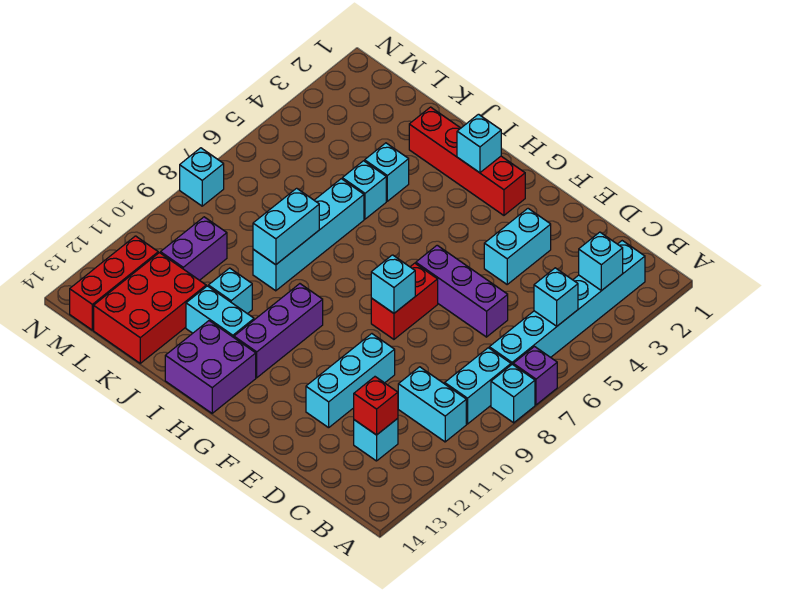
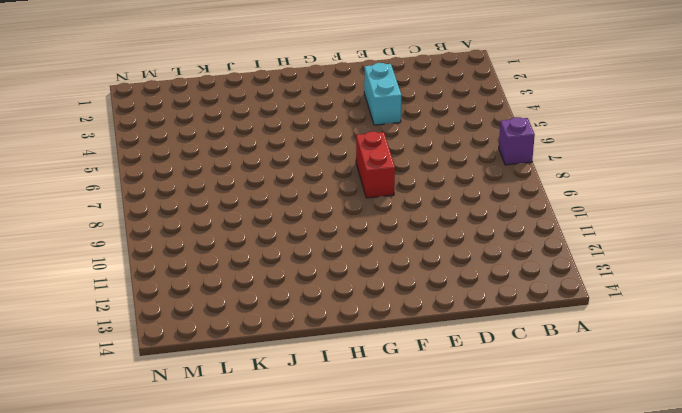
none -> cyan 1x1 brick [491,364,535,423]
none -> cyan 1x6 brick [489,241,645,365]
none -> cyan 1x2 brick [445,348,511,424]

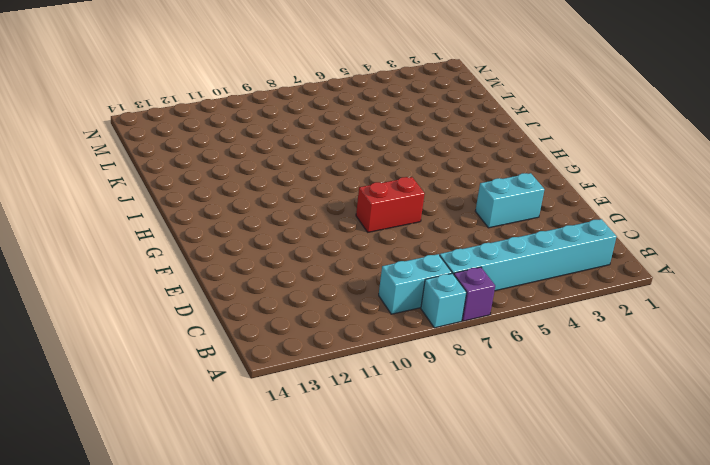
none -> cyan 1x2 brick [398,367,466,442]
none -> cyan 1x1 brick [354,418,398,461]
none -> purple 1x3 brick [416,245,508,337]

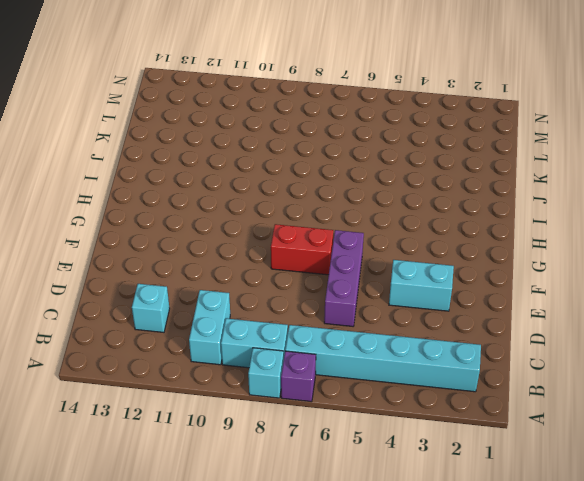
none -> cyan 1x3 brick [306,334,395,428]
none -> red 1x4 brick [409,107,525,215]
none -> purple 1x3 brick [234,284,323,378]

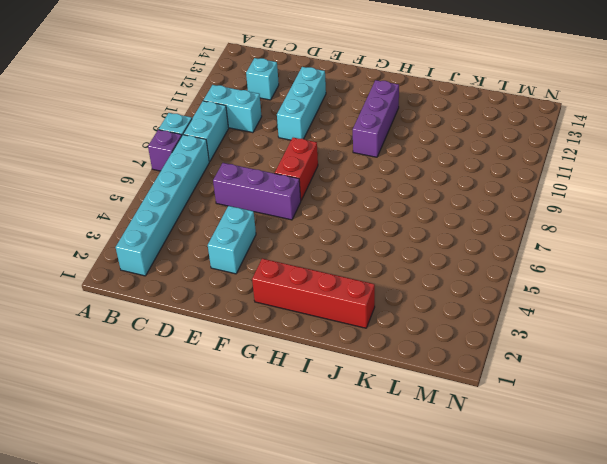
none -> purple 2x2 brick [165,321,256,413]
none -> cyan 1x2 brick [186,286,254,337]
none -> cyan 1x1 brick [365,143,409,201]

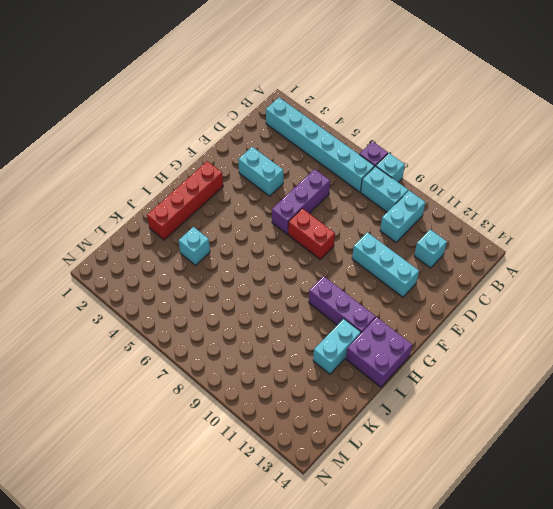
none -> cyan 1x1 brick [342,161,386,219]
none -> cyan 1x4 brick [253,179,364,291]
none -> cyan 1x1 brick [208,268,252,314]

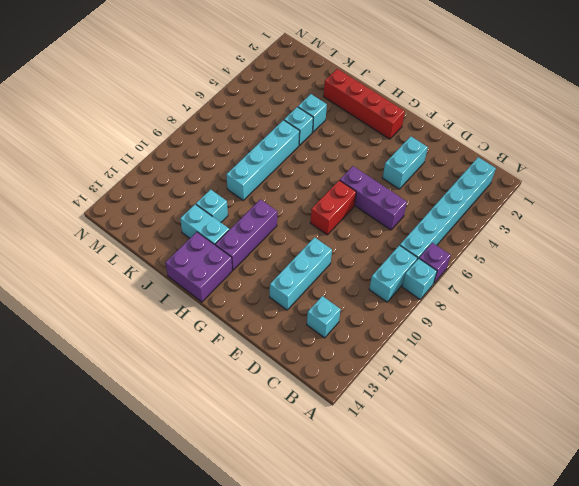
none -> cyan 1x2 brick [398,367,466,442]
none -> red 2x3 brick [94,253,206,363]
none -> purple 1x2 brick [160,217,227,280]

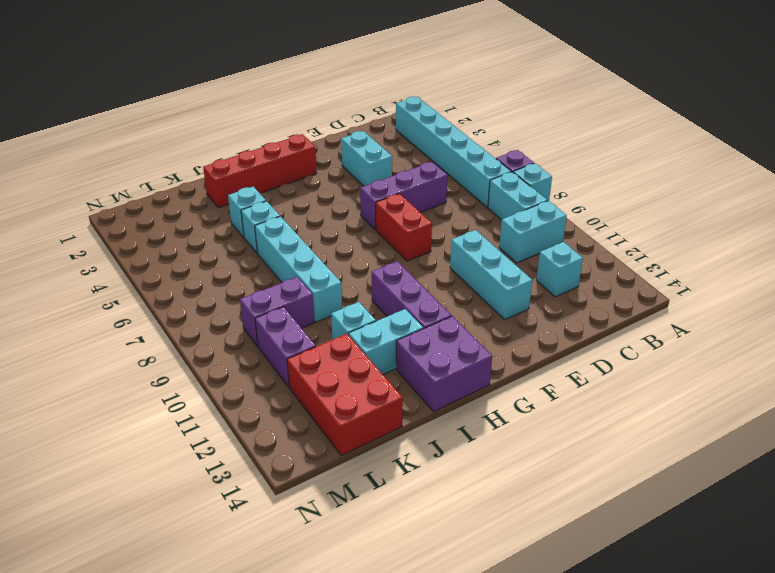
purple 1x2 brick [240,277,314,346] -> none
none -> red 1x3 brick [70,236,158,330]
none -> cyan 1x1 brick [180,148,224,206]
none -> cyan 1x1 brick [579,232,623,291]

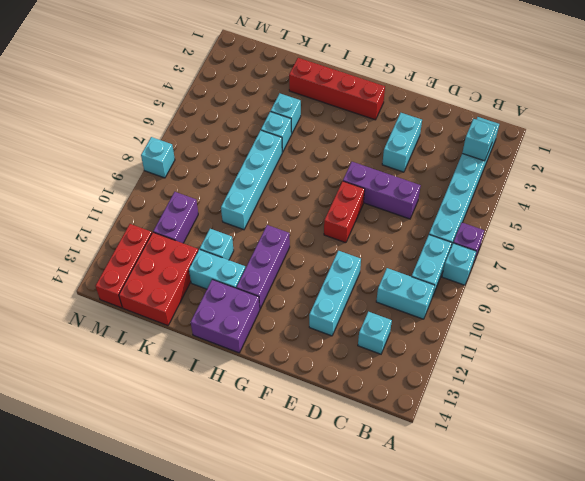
none -> cyan 1x1 brick [534,268,578,326]
none -> red 1x1 brick [354,377,398,435]
none -> cyan 1x1 brick [371,255,415,313]

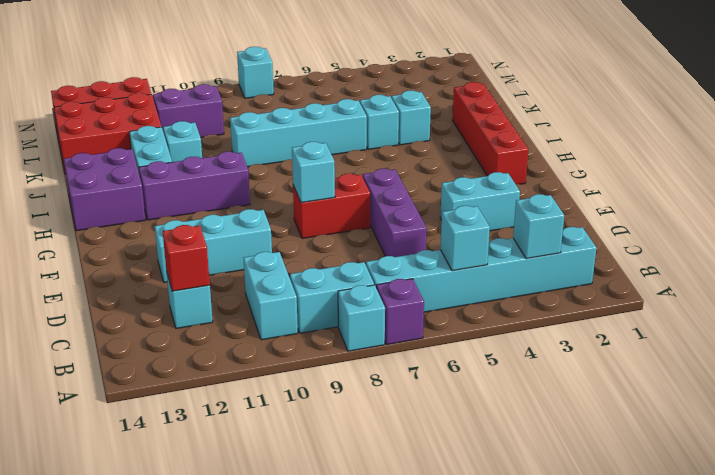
none -> cyan 1x1 brick [457,114,501,173]
none -> cyan 1x2 brick [253,188,319,265]

